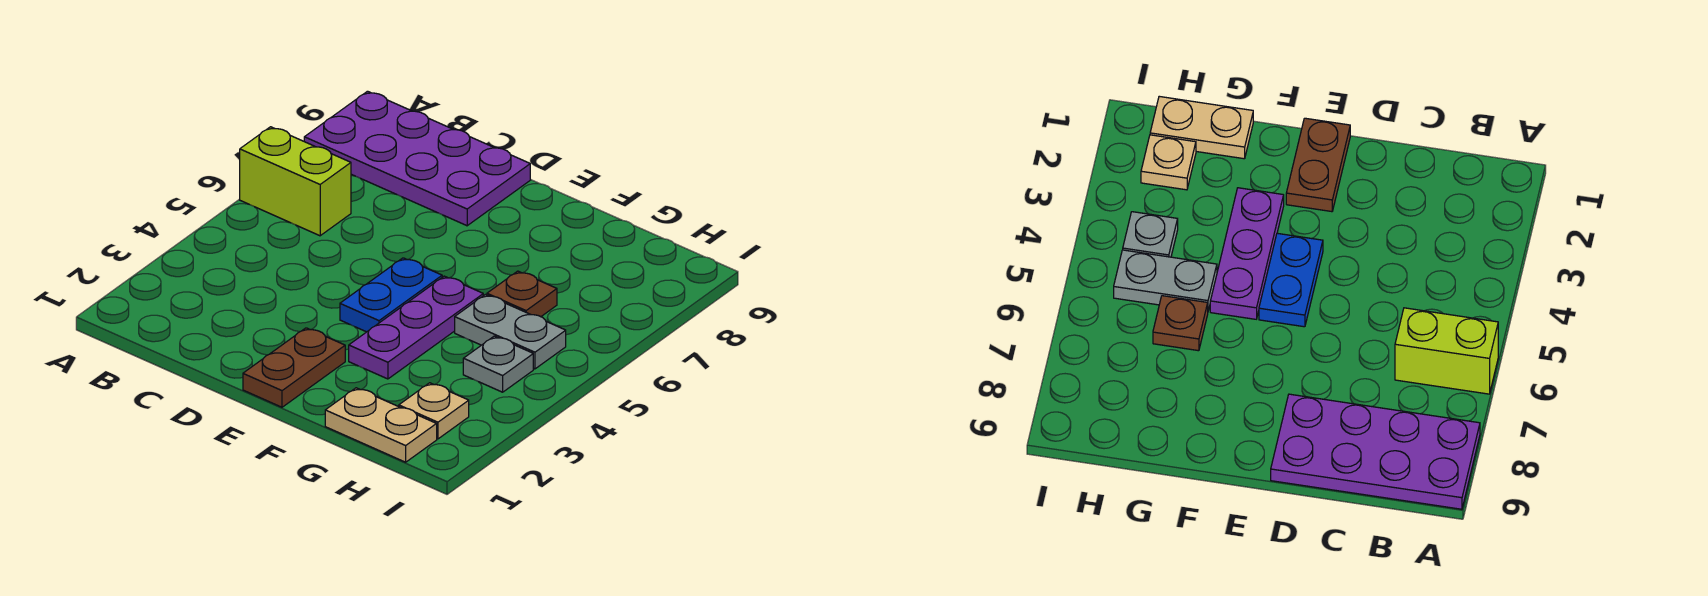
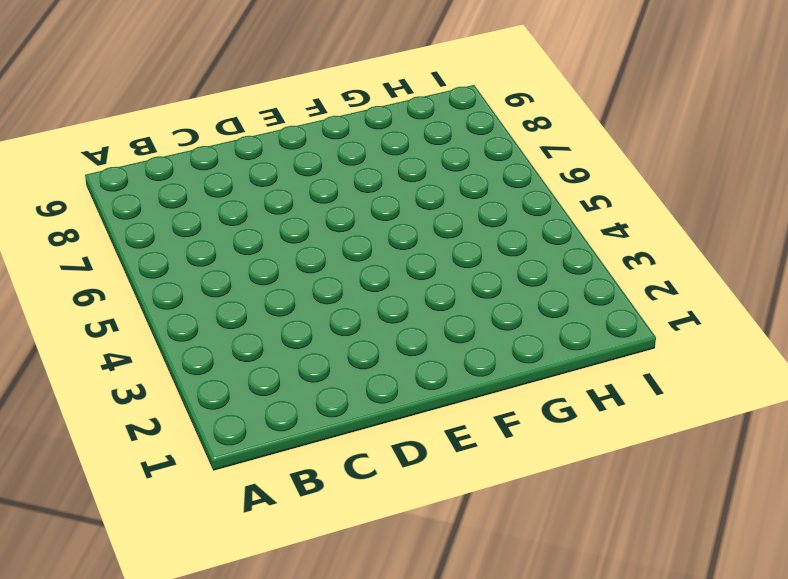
none -> lime 1x2 brick [240,127,351,236]
none -> purple 2x4 plate [304,91,530,226]

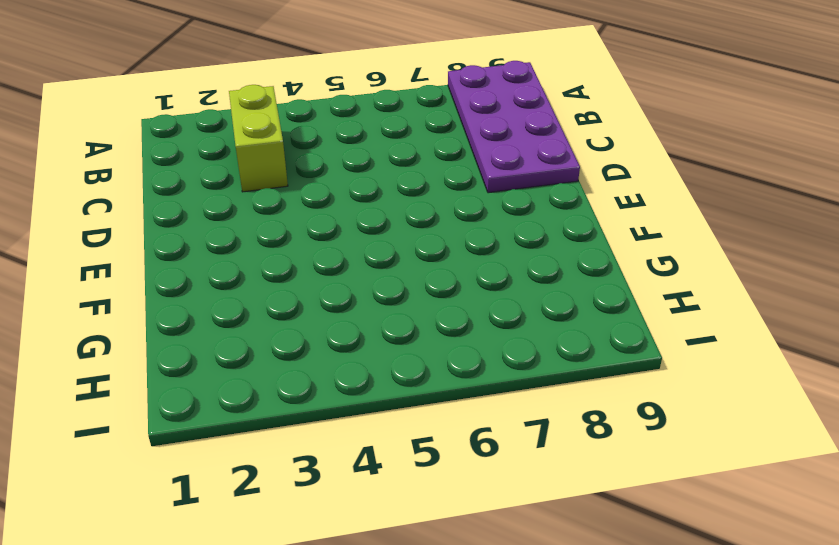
lime 1x2 brick [229,85,288,192] -> lime 1x2 brick moved to [240,127,351,236]
none -> brown 1x2 plate [243,328,345,407]
none -> blue 1x2 plate [340,258,442,332]

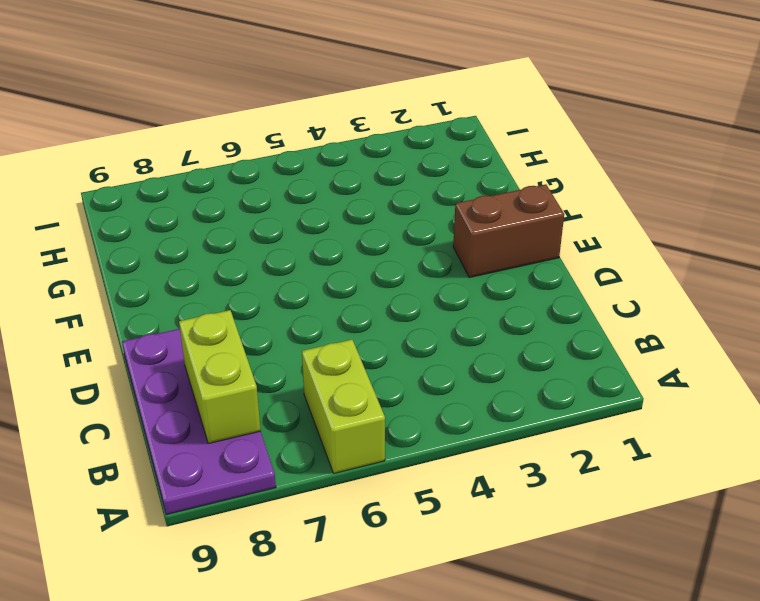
lime 1x2 brick [179,310,261,443] -> none
brown 1x2 brick [453,184,564,277] -> brown 1x2 plate [243,328,345,407]
none -> blue 1x2 plate [340,258,442,332]
none -> purple 1x3 plate [349,276,483,379]

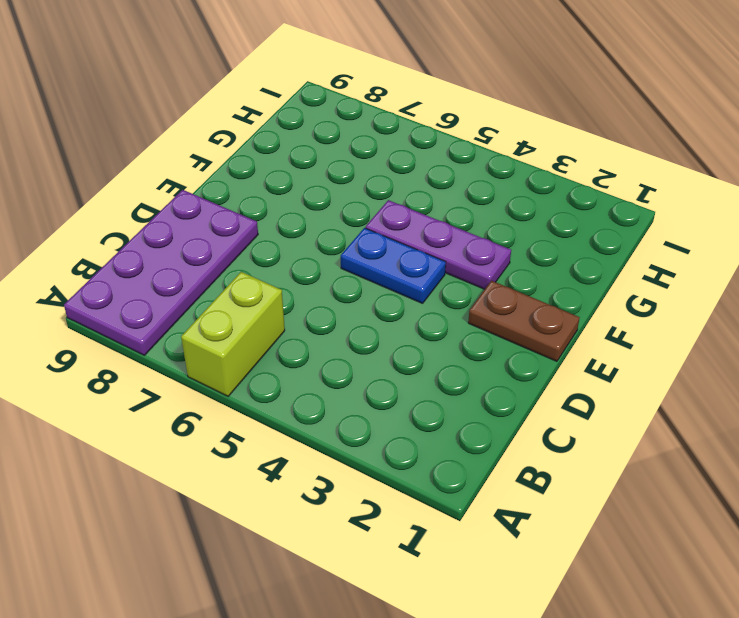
none -> tan 1x2 plate [325,388,437,462]
none -> grey 1x2 plate [455,295,566,369]

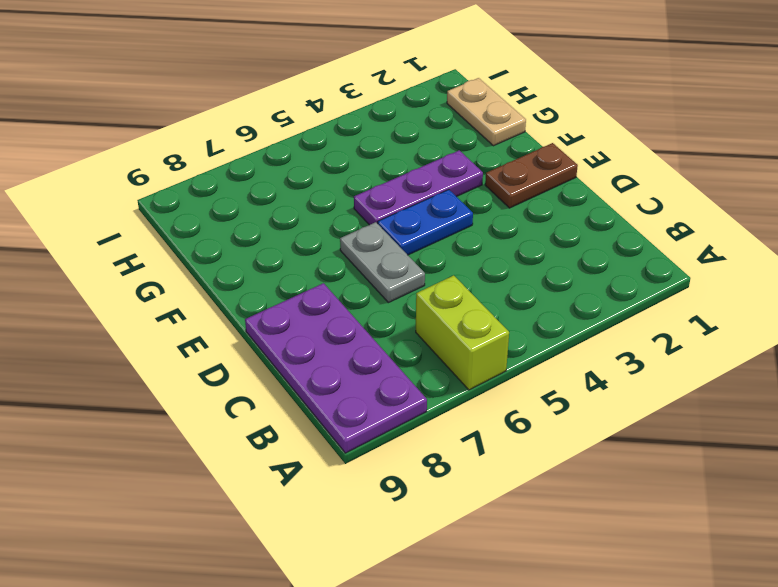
grey 1x2 plate [340,222,425,303] -> grey 1x2 plate moved to [455,295,566,369]
none -> brown 1x1 plate [487,271,557,317]
none -> tan 1x1 plate [399,383,469,439]

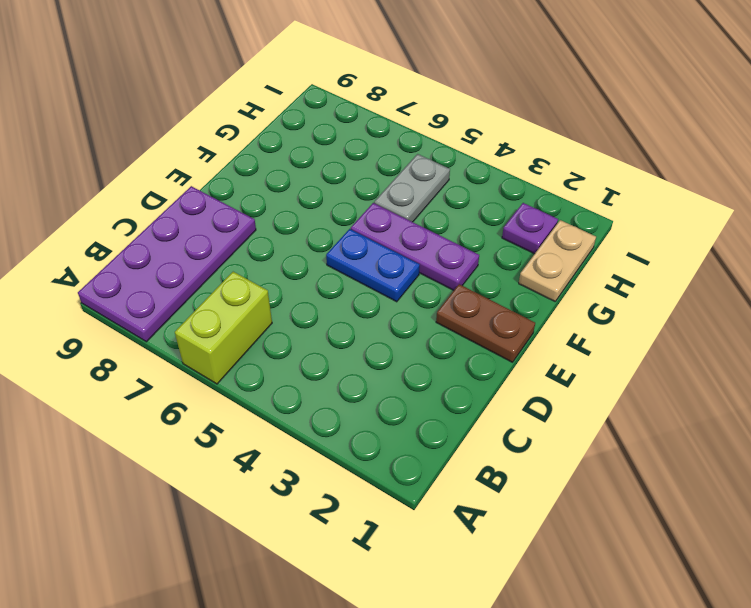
purple 1x1 plate [502,203,558,254] -> tan 1x1 plate [399,383,469,439]
none -> brown 1x1 plate [487,271,557,317]
none -> grey 1x1 plate [463,336,533,392]

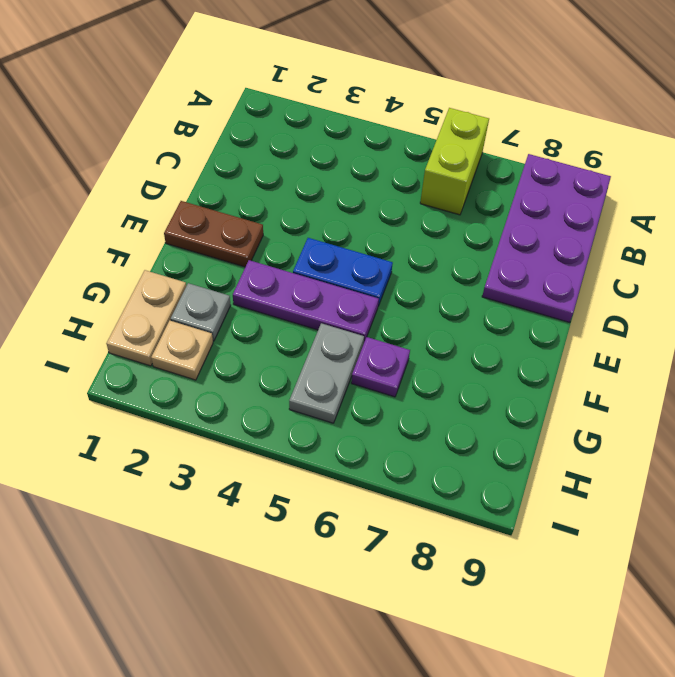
grey 1x1 plate [171,283,231,341] -> grey 1x1 plate moved to [463,336,533,392]
purple 1x1 plate [351,337,410,397] -> brown 1x1 plate [487,271,557,317]

